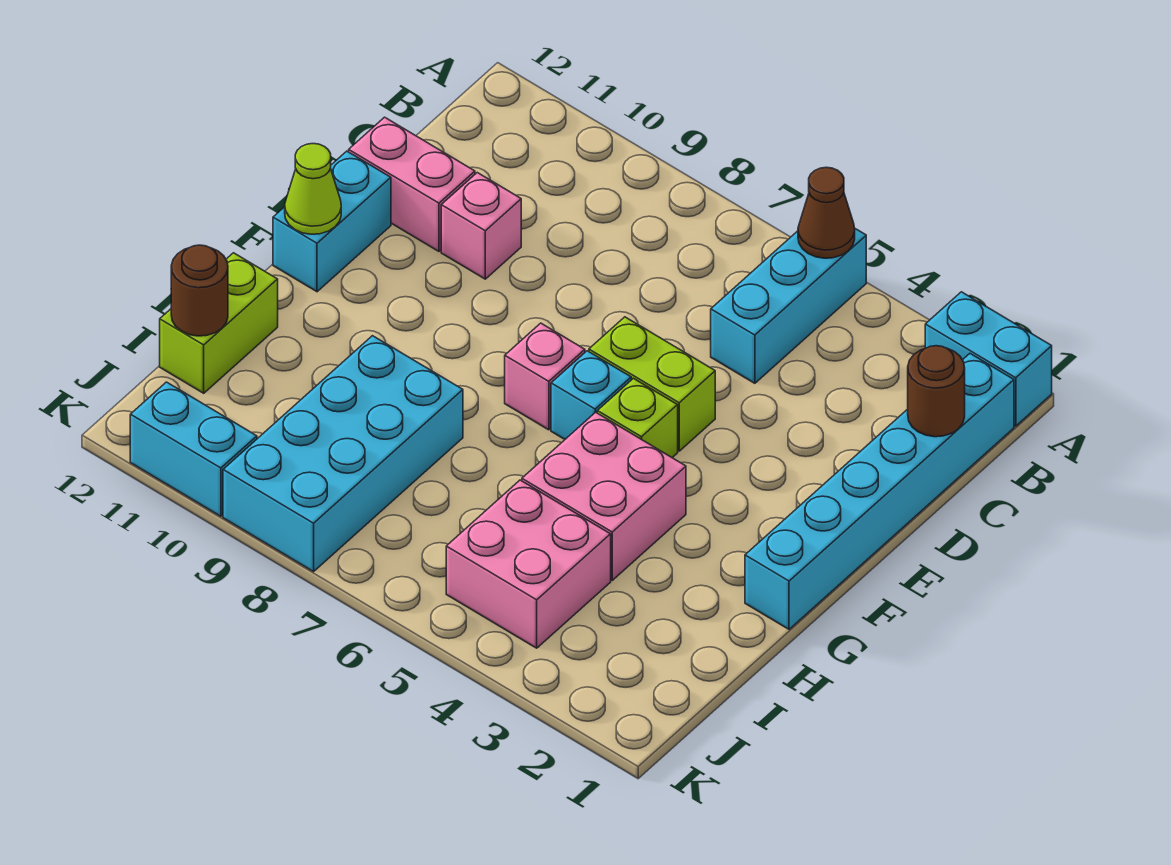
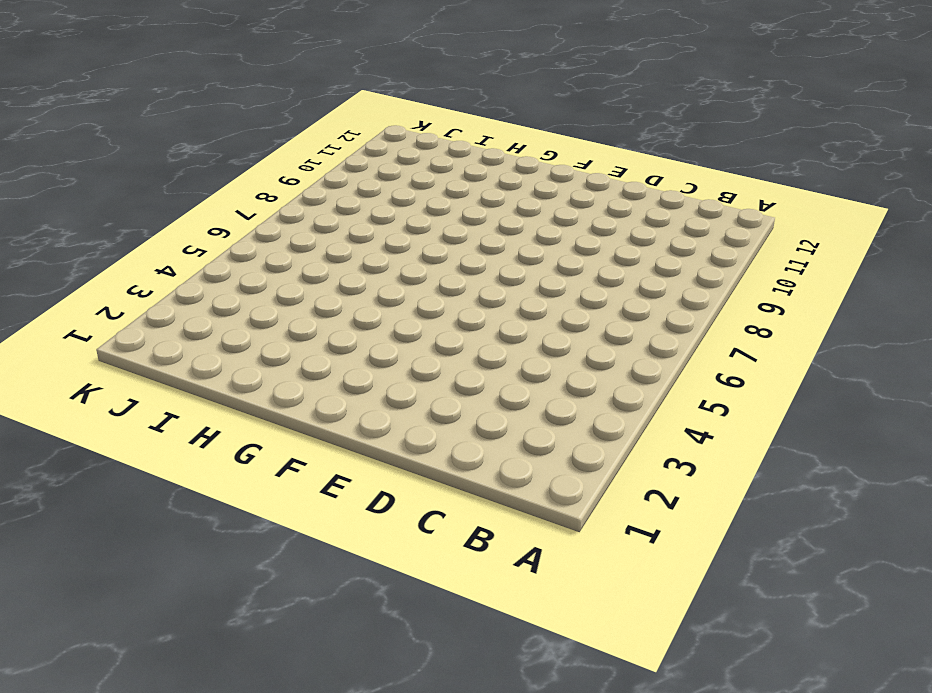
none -> cyan 1x2 brick [925,292,1052,426]
none -> cyan 1x3 brick [711,229,866,383]
none -> cyan 1x6 brick [745,354,1014,629]

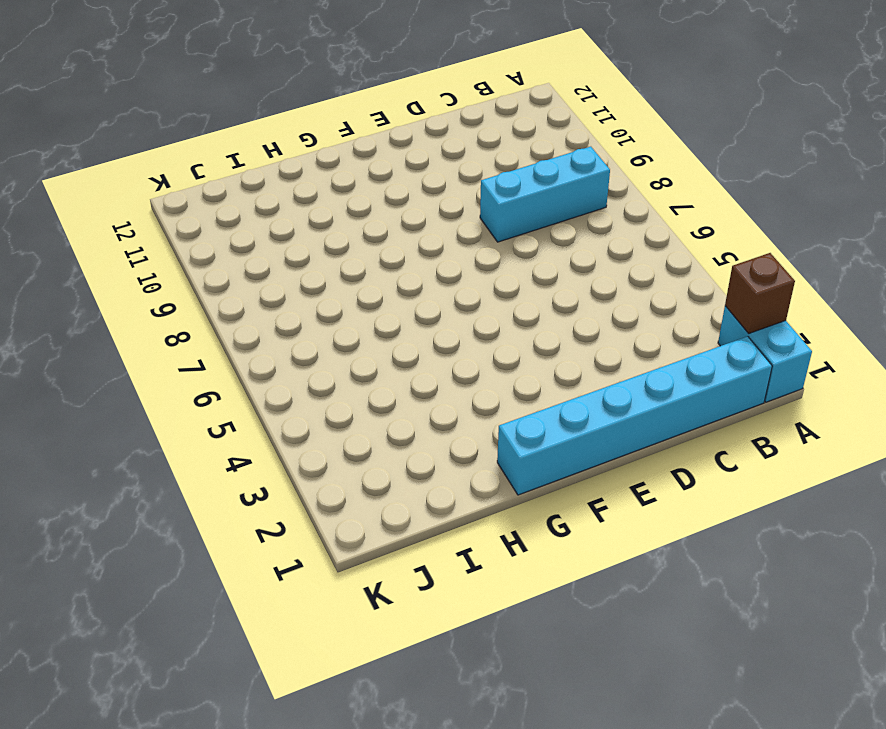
brown 1x1 brick [725,253,795,334] -> none
cyan 1x3 brick [480,147,610,242] -> cyan 1x3 brick moved to [711,229,866,383]
none -> pink 1x1 brick [441,173,521,279]
none -> pink 1x2 brick [349,117,475,251]
none -> lime 1x2 brick [589,317,715,451]

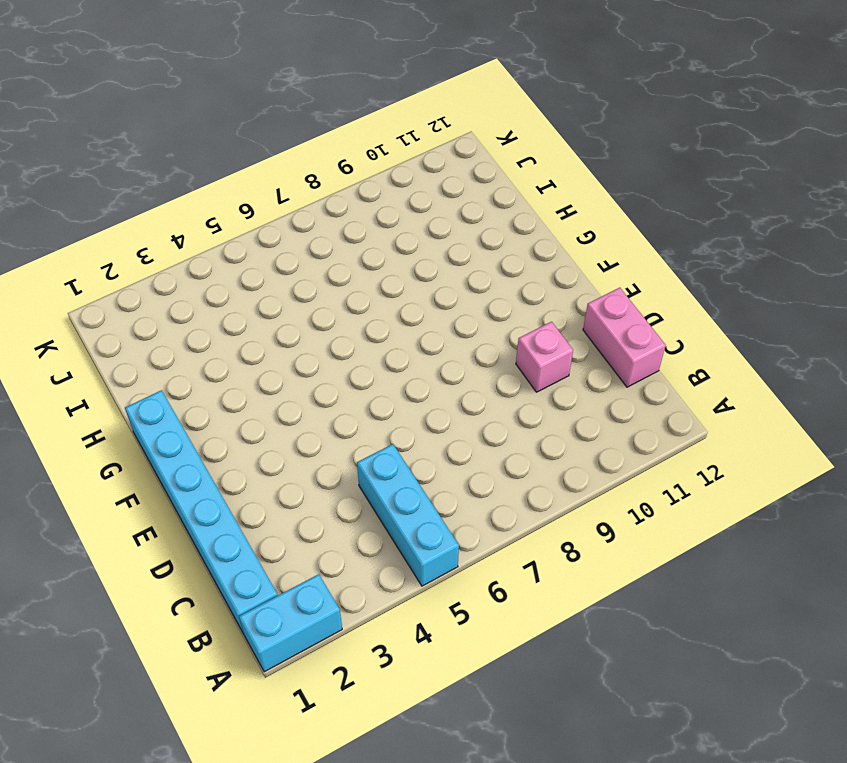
pink 1x2 brick [583,288,666,387] -> pink 1x2 brick turned to [349,117,475,251]
none -> lime 1x2 brick [589,317,715,451]
none -> cyan 1x2 brick [273,151,391,292]
none -> lime 1x1 brick [597,378,678,458]

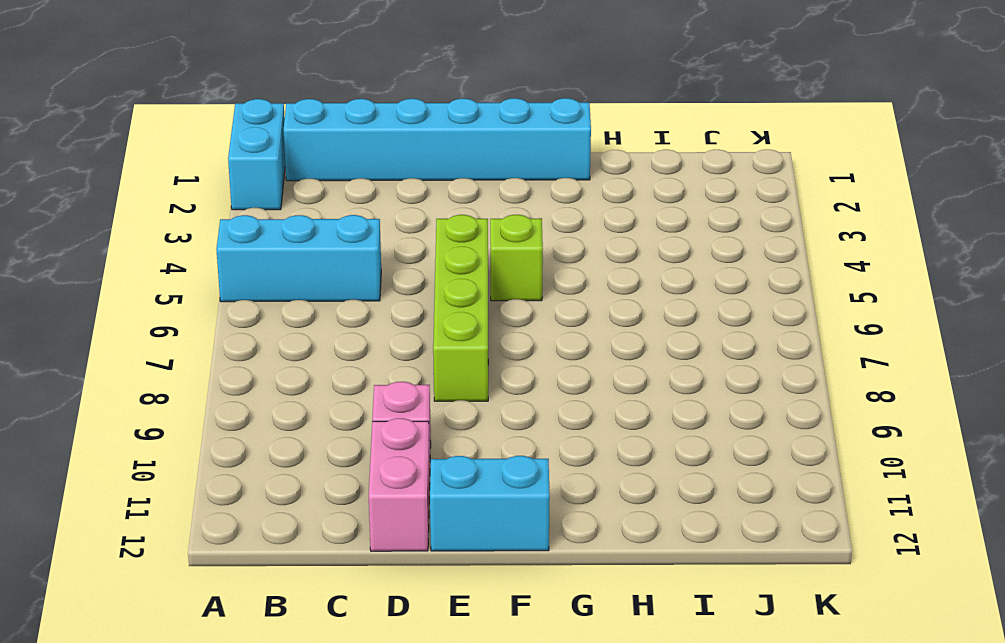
lime 1x4 brick [433,215,488,401] -> lime 1x2 brick [589,317,715,451]
none -> cyan 1x1 brick [551,351,631,439]
none -> pink 1x1 brick [505,323,585,430]
none -> pink 2x2 brick [522,412,686,580]

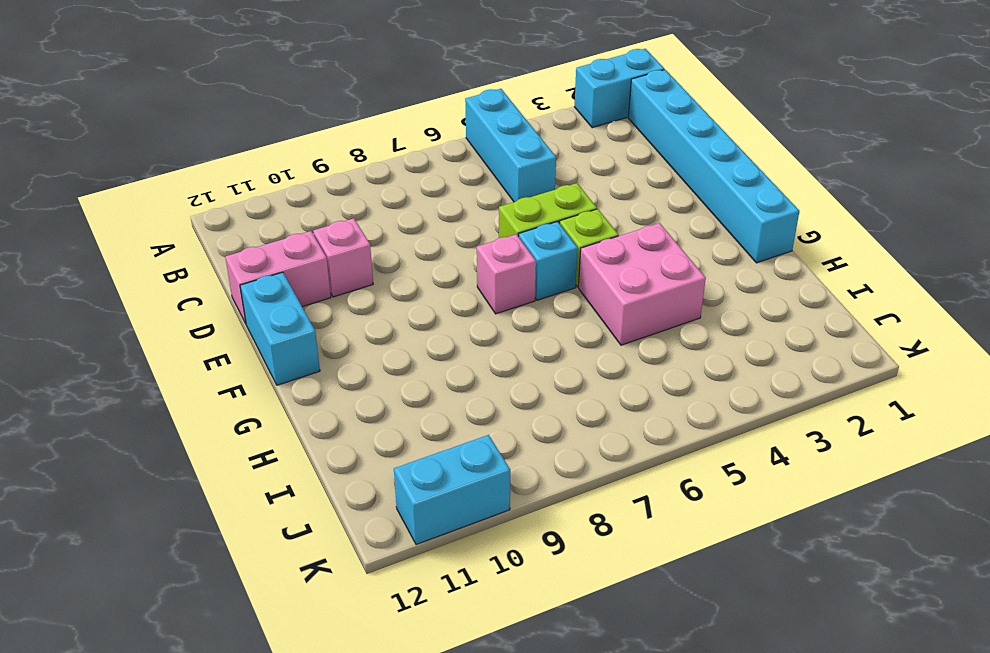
none -> cyan 2x4 brick [223,336,463,572]
none -> lime 1x2 brick [160,253,278,393]
none -> pink 2x2 brick [446,480,611,648]

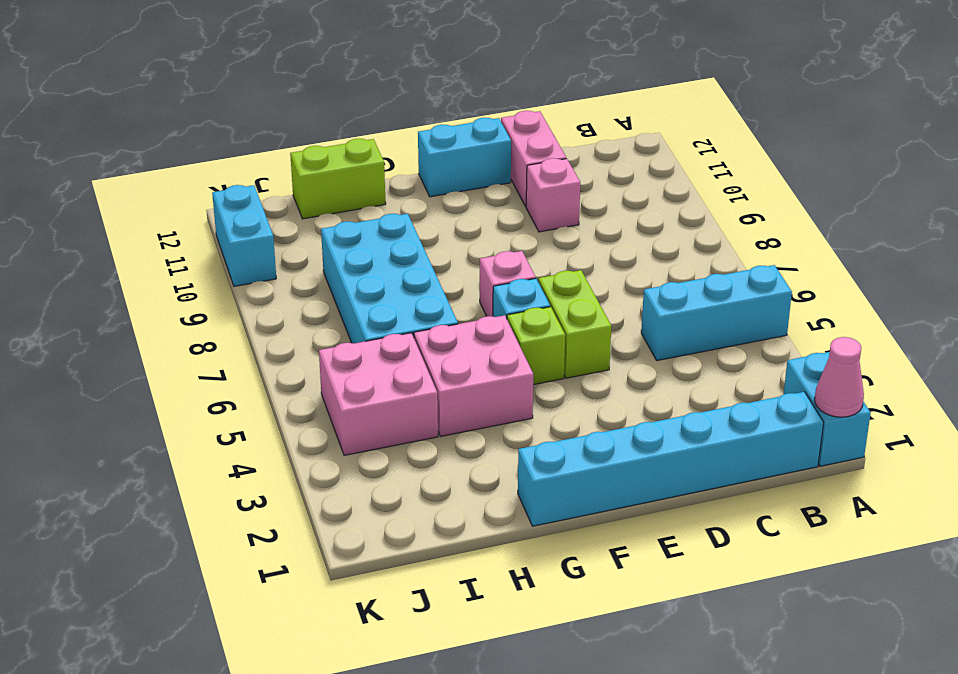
pink 1x1 cone [815,337,864,417] -> none
cyan 2x4 brick [321,214,458,344] -> cyan 2x4 brick turned to [223,336,463,572]
none -> brown 1x1 cone [798,167,855,258]
none -> brown 1x1 round brick [908,346,965,437]
none -> lime 1x1 cone [285,144,341,234]

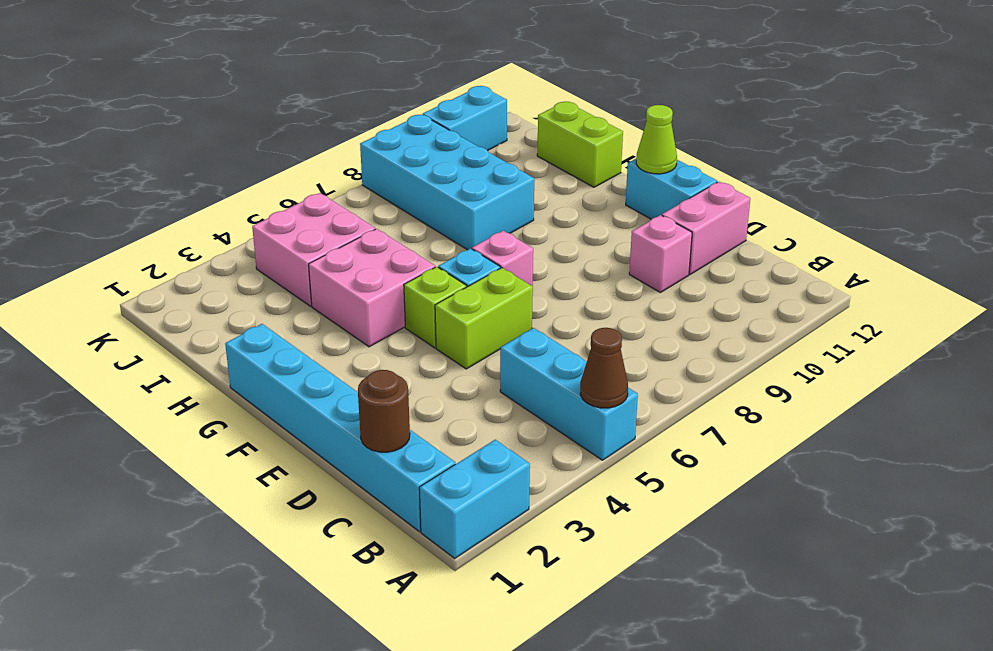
none -> brown 1x1 round brick [171,245,228,336]

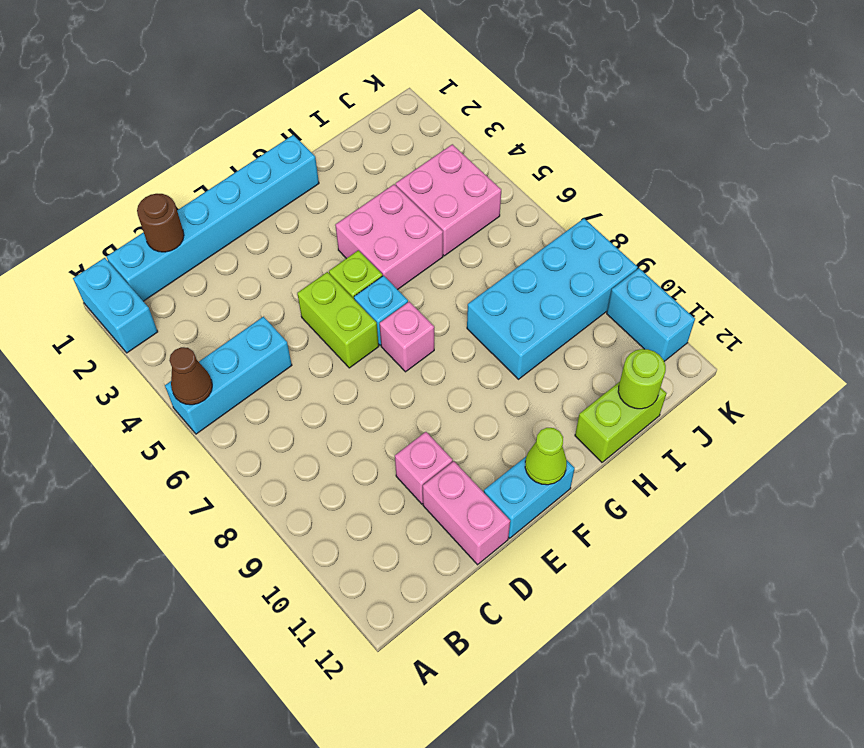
lime 1x1 round brick [618,349,666,409] -> brown 1x1 round brick [171,245,228,336]

